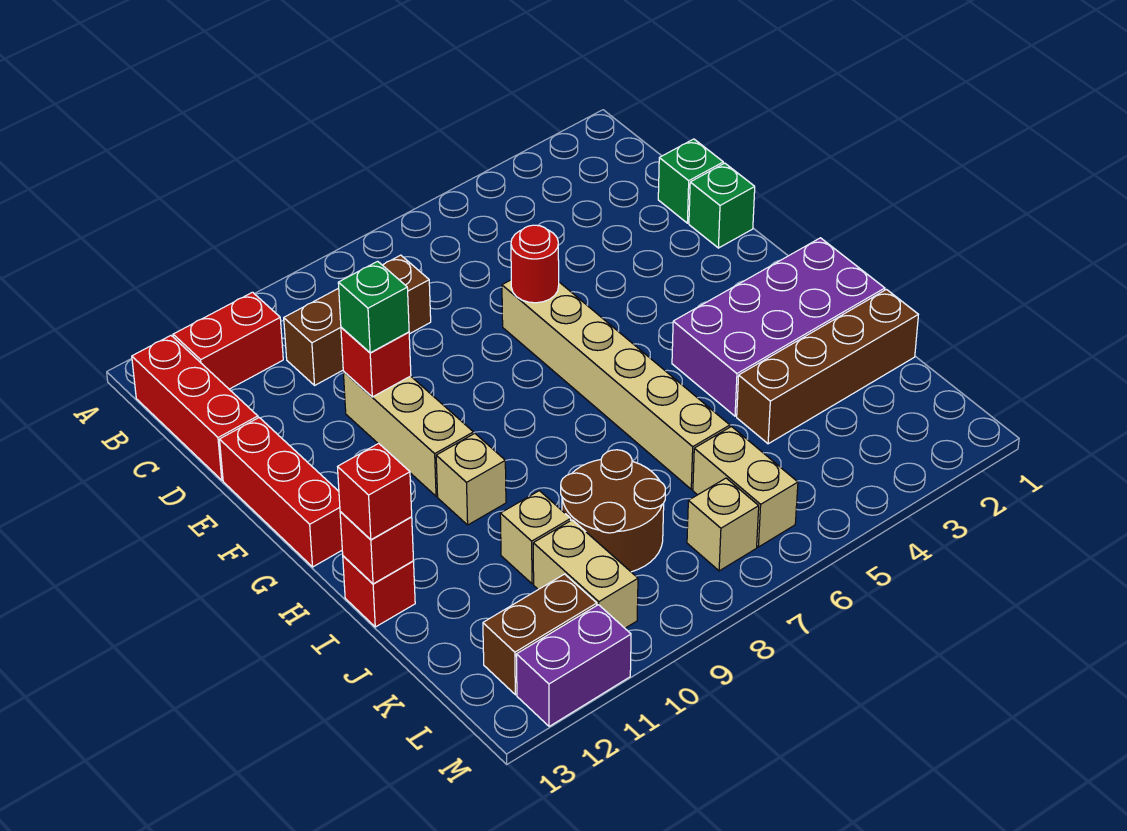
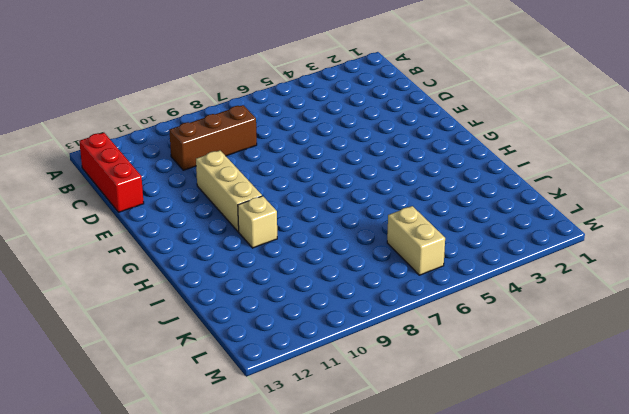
none -> red 1x2 brick [173,292,283,389]
none -> green 1x1 brick [658,139,723,223]
none -> green 1x1 brick [689,163,755,248]

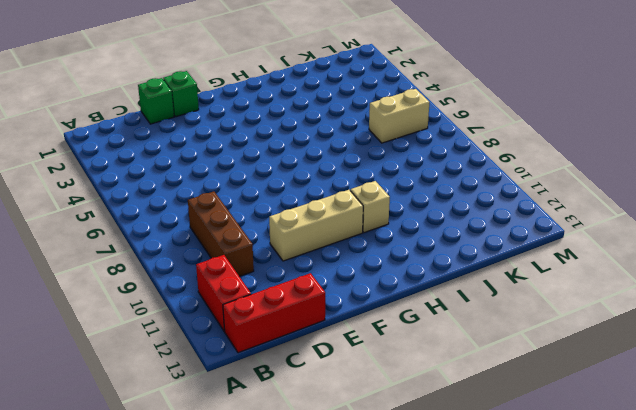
none -> tan 1x6 brick [502,280,730,489]
none -> red 1x3 brick [220,418,342,567]
none -> purple 2x4 brick [672,238,885,416]

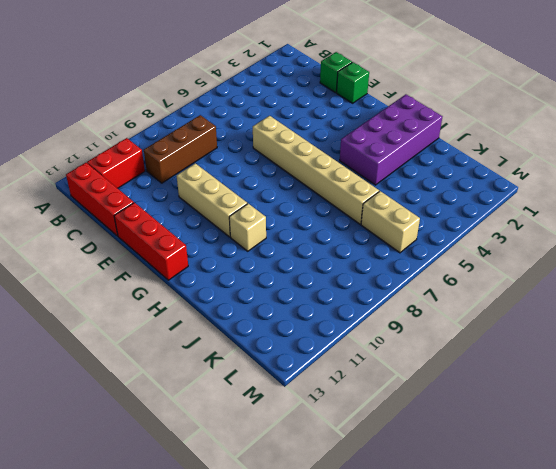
none -> red 1x1 brick [343,556,415,627]
none -> brown 1x4 brick [737,289,918,444]
none -> brown 2x2 round brick [561,450,665,572]

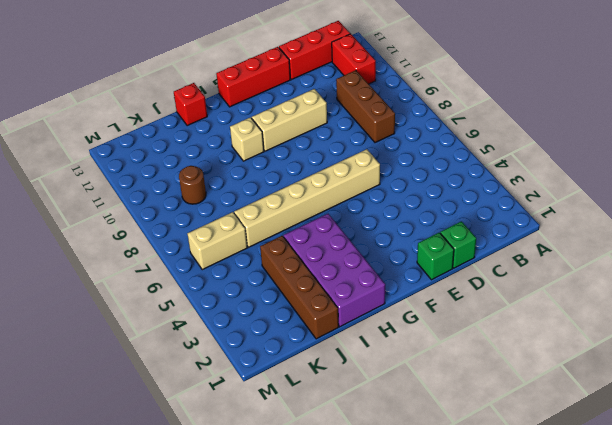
brown 1x1 round brick [179,166,206,204] -> brown 2x2 round brick [561,450,665,572]
none -> tan 1x1 brick [500,491,571,584]
none -> tan 1x2 brick [533,520,638,628]
none -> tan 1x1 brick [687,478,759,571]

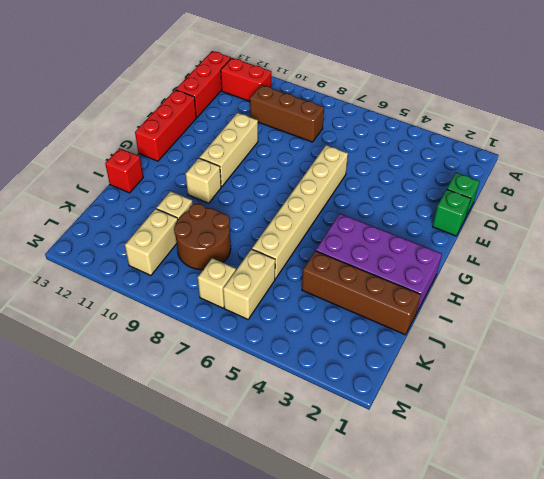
none -> brown 1x2 brick [483,574,597,695]
none -> purple 1x2 brick [516,605,631,726]
none -> red 1x1 round brick [511,225,559,303]

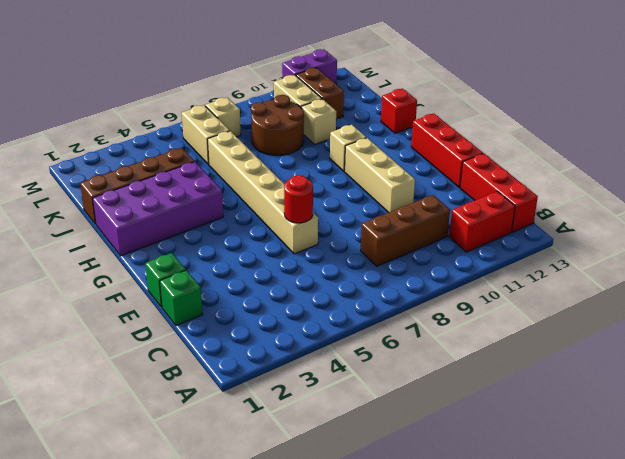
brown 1x2 brick [296,68,344,119] -> brown 1x2 brick turned to [483,574,597,695]
none -> red 1x1 brick [341,327,411,397]
none -> red 1x1 brick [340,512,414,584]
none -> green 1x1 brick [338,261,409,353]

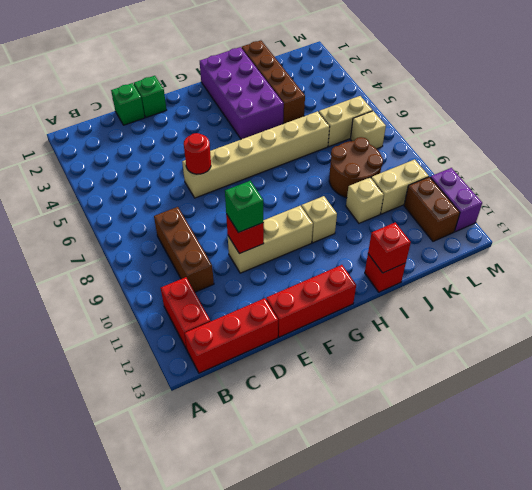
none -> red 1x1 brick [338,443,412,540]

